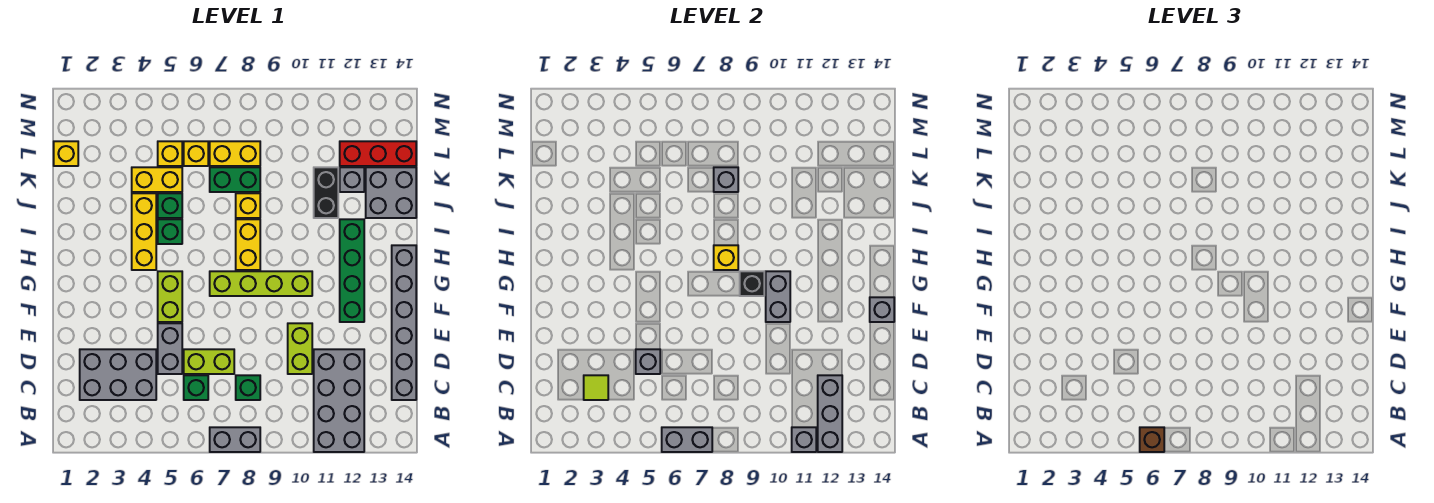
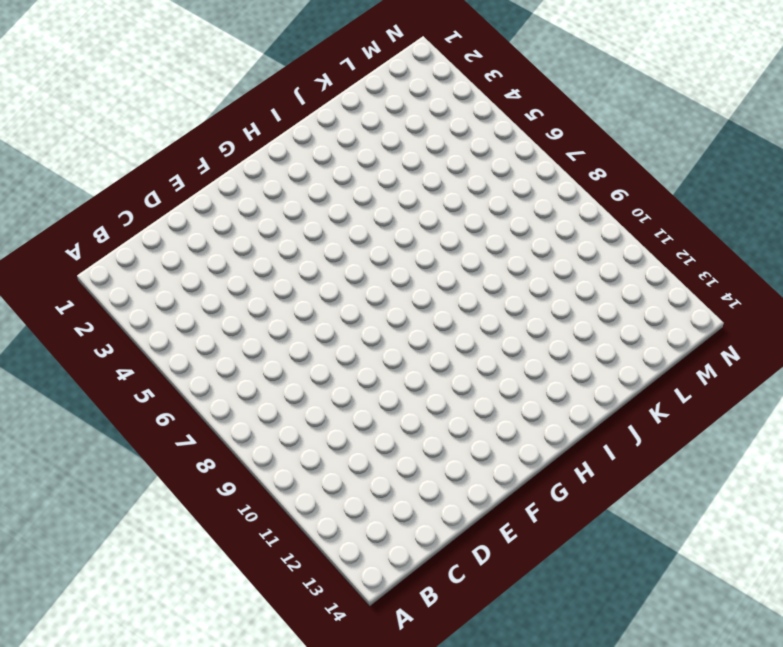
none -> grey 1x2 brick [210,427,260,452]
none -> grey 2x4 brick [314,349,364,452]
none -> grey 2x3 brick [80,349,156,400]
none -> green 1x1 brick [184,375,208,400]

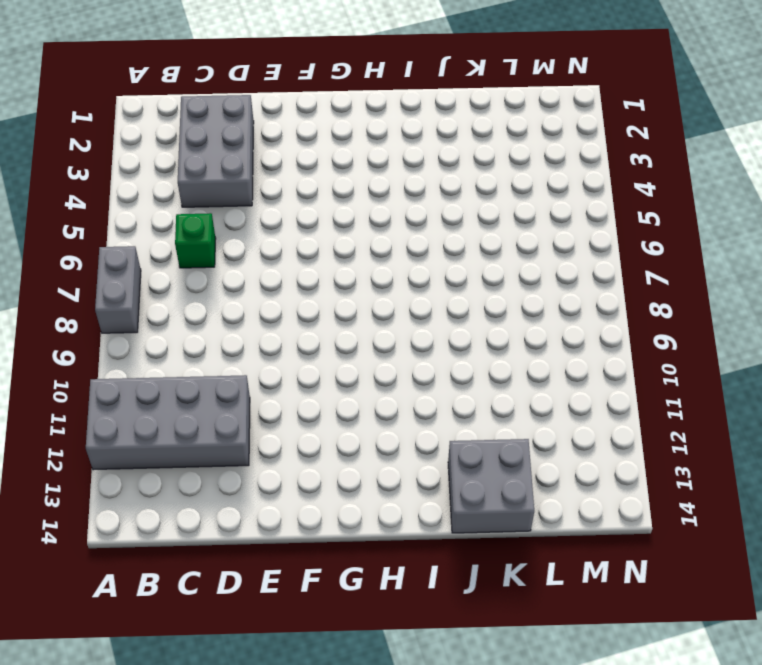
none -> green 1x1 brick [236,375,260,400]
none -> grey 1x6 brick [392,245,416,400]
none -> grey 1x2 brick [158,323,182,374]
none -> lime 1x2 brick [184,349,234,374]

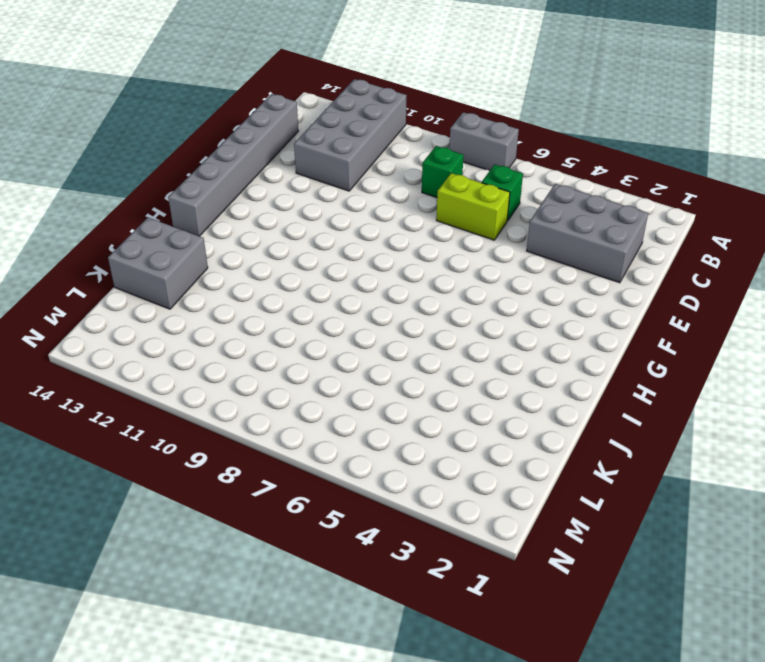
none -> grey 1x2 brick [158,323,182,374]
none -> lime 1x2 brick [288,323,312,374]
none -> lime 1x2 brick [158,271,182,322]
none -> green 1x4 brick [340,219,364,322]

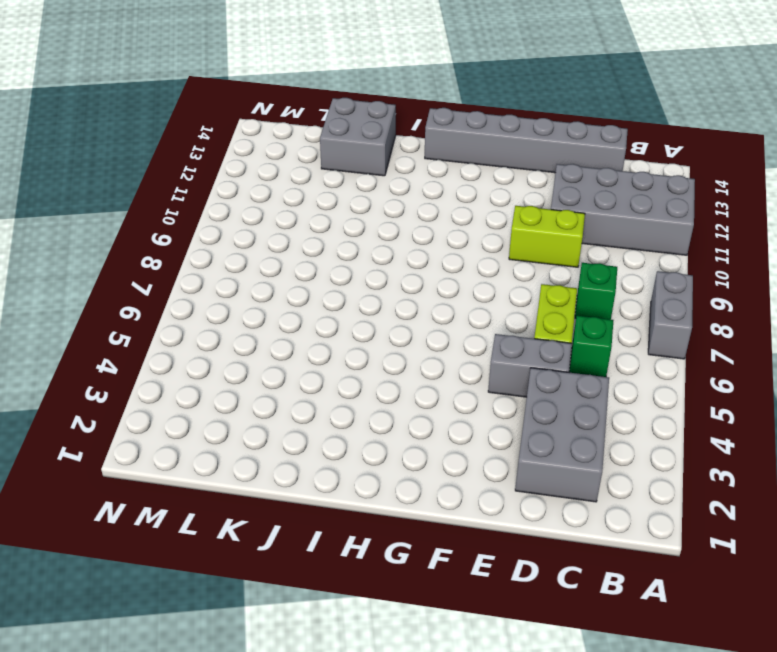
none -> lime 1x2 brick [158,271,182,322]
none -> green 1x4 brick [340,219,364,322]
none -> lime 1x4 brick [210,271,312,296]
none -> yellow 1x3 brick [132,193,156,270]

